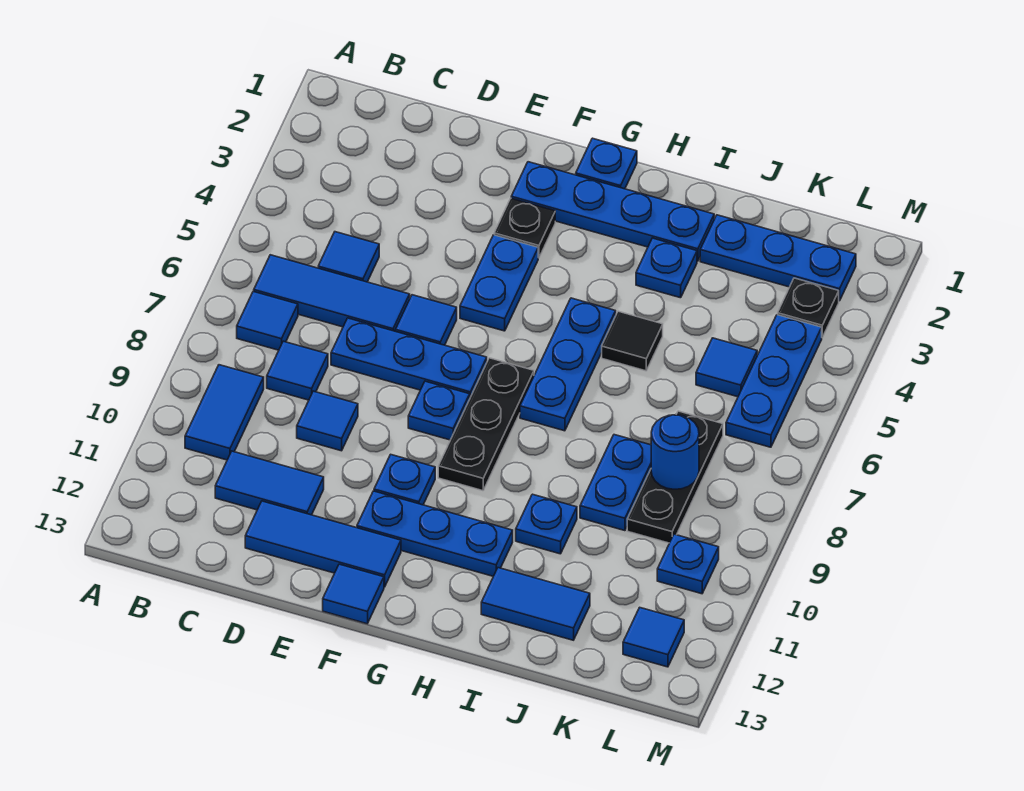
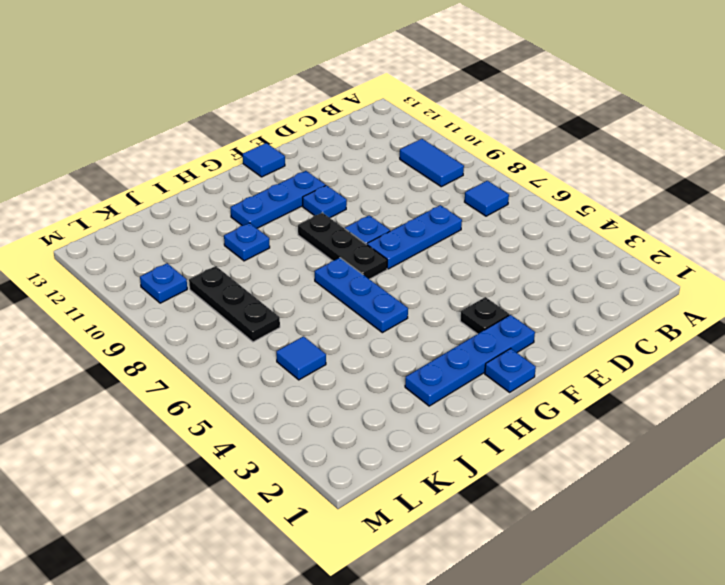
none -> blue 1x3 tile [254,255,410,331]
none -> blue 1x1 tile [318,232,379,282]
none -> blue 1x1 tile [267,341,328,400]
none -> blue 1x2 tile [215,451,324,515]

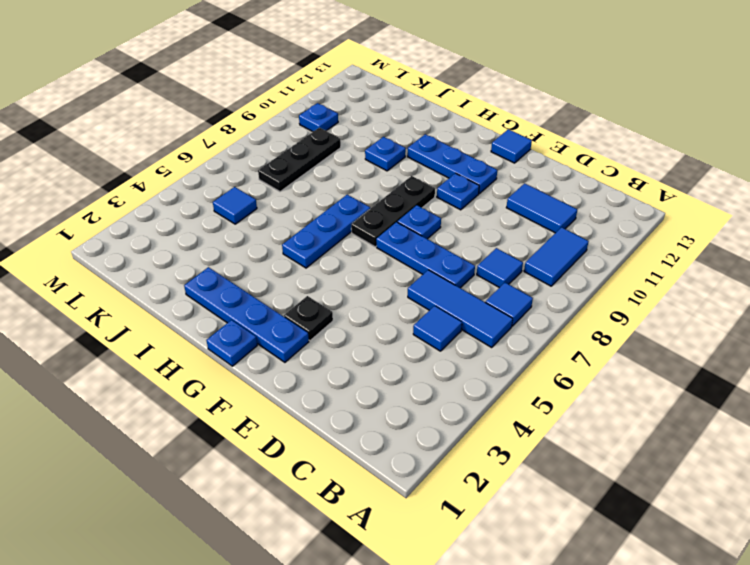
none -> blue 1x1 tile [297,391,358,451]
none -> blue 1x3 tile [245,501,401,587]
none -> blue 1x1 tile [395,295,457,345]
none -> blue 1x2 plate [460,235,538,331]

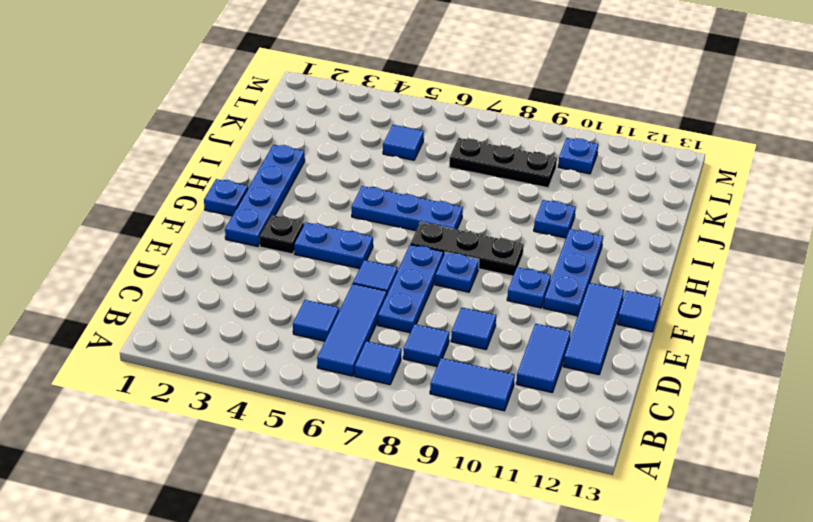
none -> blue 1x1 plate [636,238,697,298]
none -> black 1x1 tile [602,311,663,371]
none -> blue 1x2 tile [481,568,590,640]
none -> blue 1x3 plate [700,215,856,301]

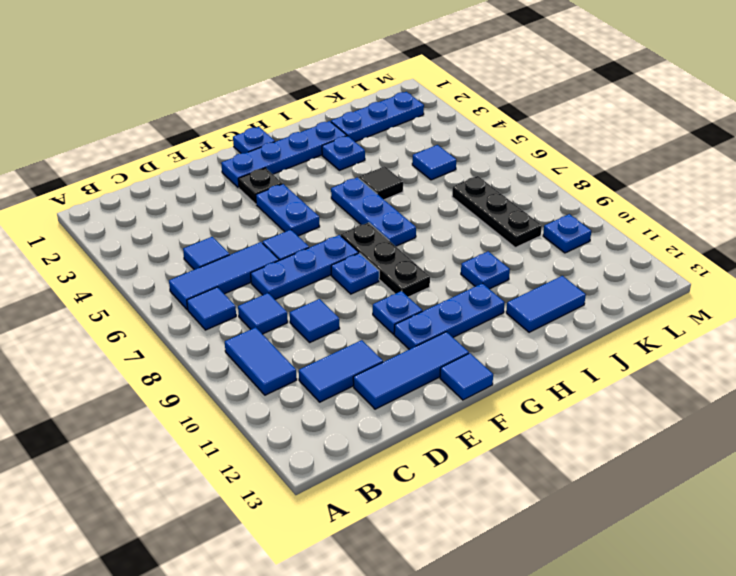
none -> blue 1x2 plate [580,435,651,531]
none -> black 1x1 plate [778,278,839,337]
none -> blue 1x3 plate [726,315,822,447]
none -> blue 1x1 tile [623,607,684,667]

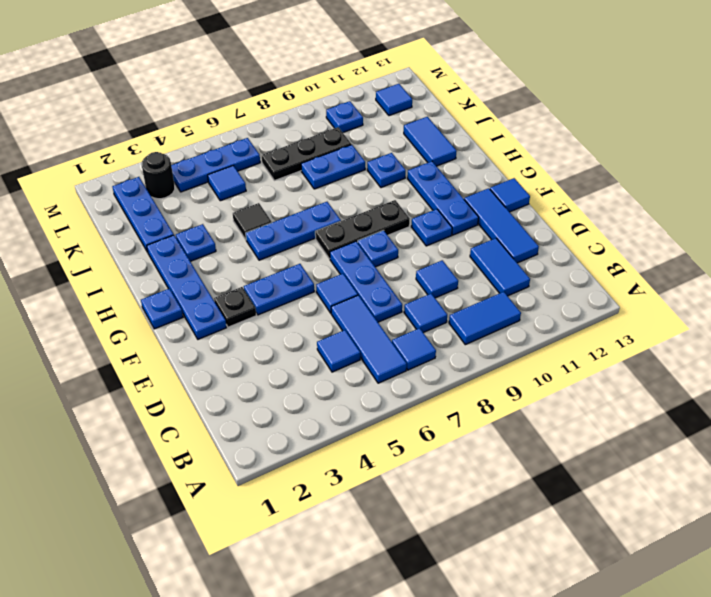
black 1x1 round brick [142,152,175,199] -> black 1x1 plate [778,278,839,337]
none -> blue 1x1 round brick [651,415,699,489]

